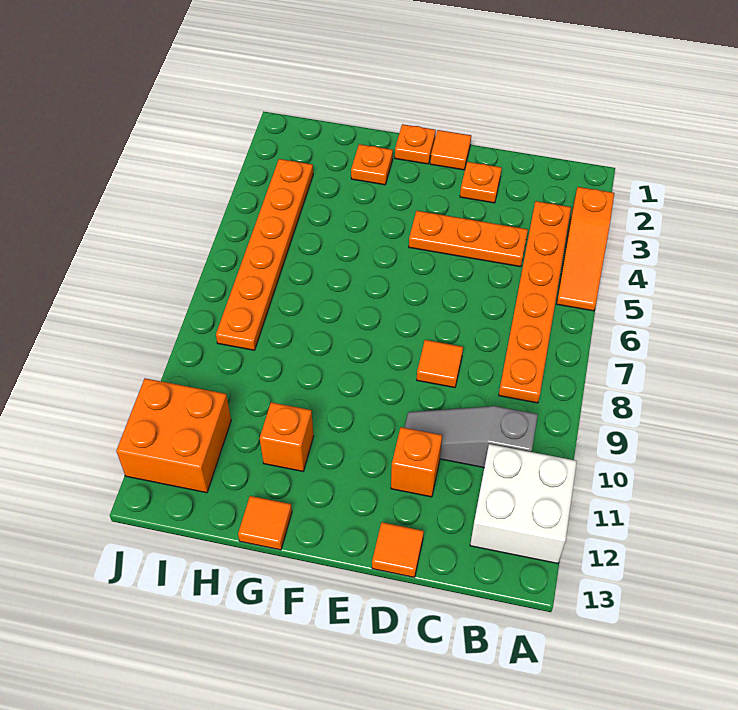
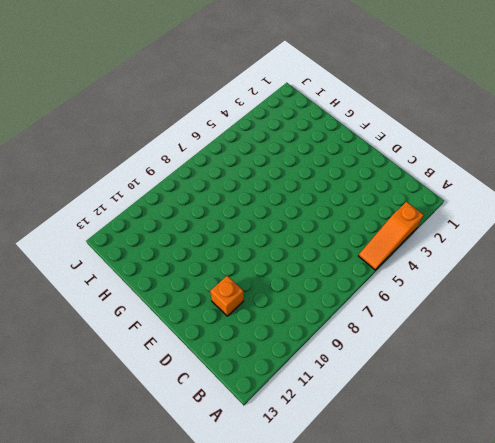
none -> white 2x2 brick [470,444,577,563]
none -> orange 1x6 plate [499,201,571,403]
none -> grey 1x3 slope [404,406,538,468]

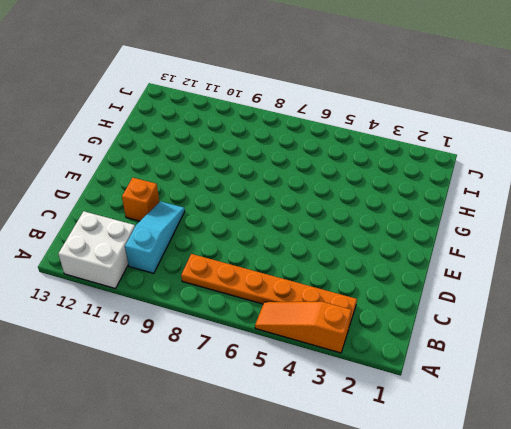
cyan 1x3 slope [125,201,185,273] -> grey 1x3 slope [404,406,538,468]
none -> orange 1x3 plate [409,211,528,267]
none -> orange 1x1 plate [460,162,502,203]
none -> orange 1x1 tile [417,340,463,388]

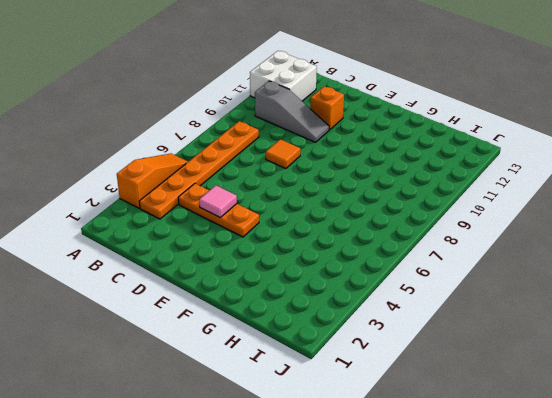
pink 1x1 tile [199,185,237,217] -> none
none -> orange 1x1 plate [460,162,502,203]
none -> orange 1x1 tile [372,522,424,577]
none -> orange 1x1 tile [430,130,471,170]

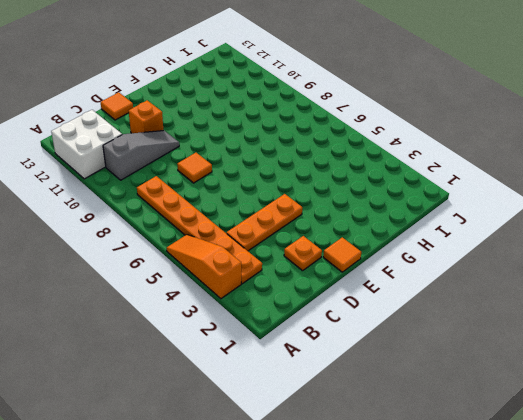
none -> orange 1x1 plate [395,124,436,164]
none -> orange 1x1 plate [351,144,393,185]
none -> orange 1x1 brick [260,402,314,471]

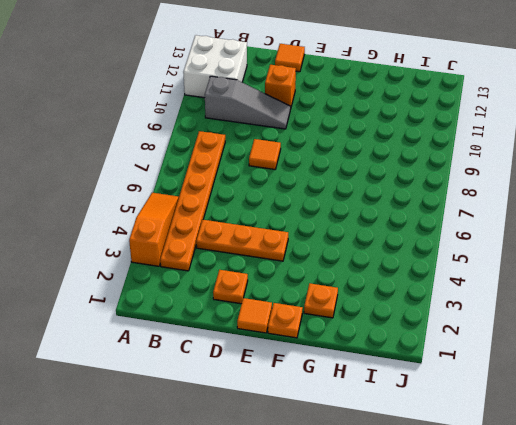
none -> orange 1x1 brick [260,402,314,471]
none -> orange 1x1 tile [238,496,292,550]
none -> orange 1x6 plate [216,159,313,350]

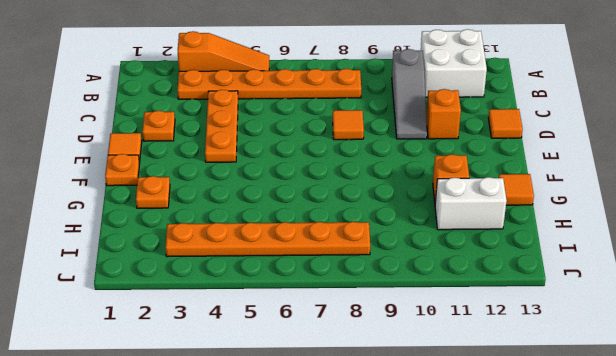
white 1x2 brick [435,177,507,230] -> none
none -> orange 2x2 brick [116,378,231,493]

